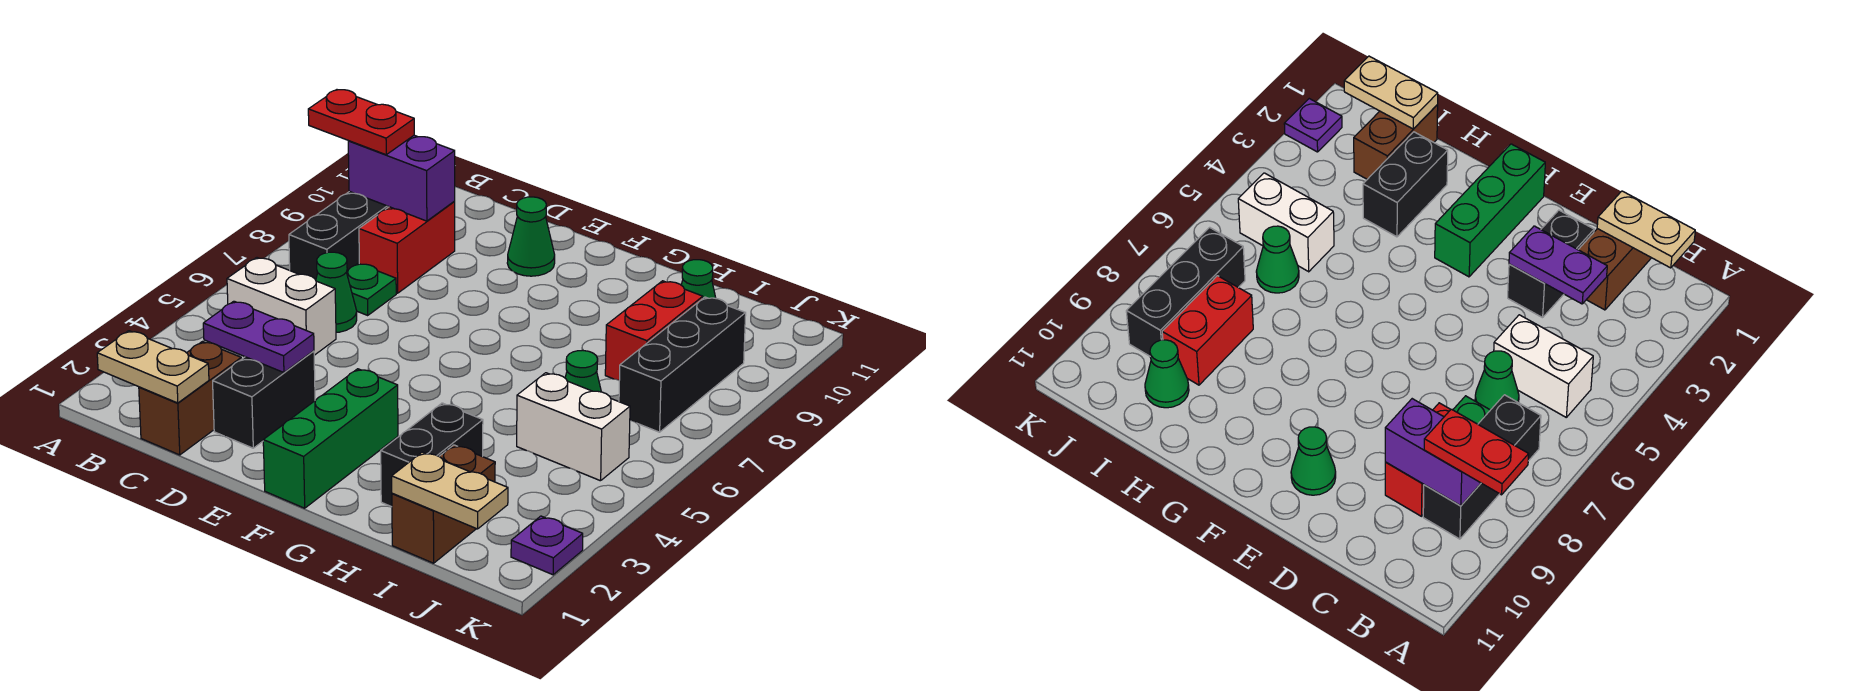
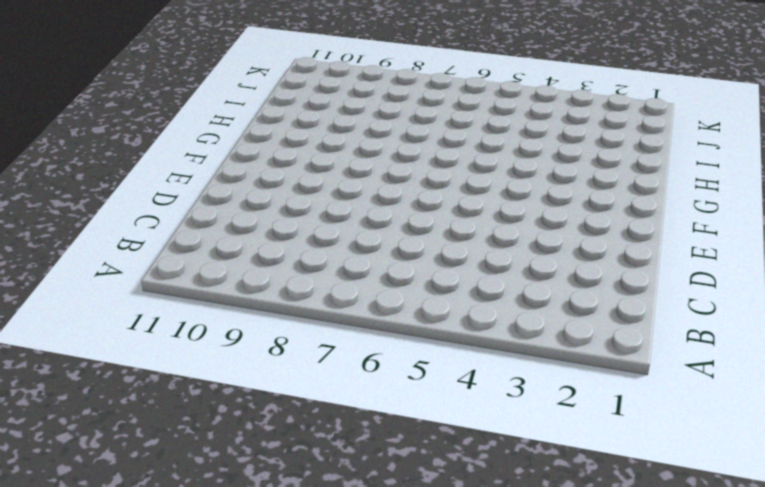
none -> white 1x2 brick [227,258,336,355]
none -> black 1x3 brick [289,191,389,280]
none -> brown 1x2 brick [139,342,241,455]

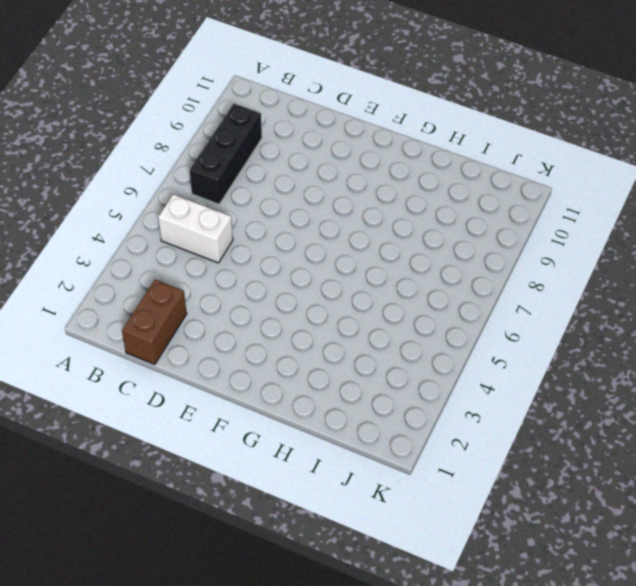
none -> green 1x1 cone [316,252,357,332]
none -> green 1x1 plate [347,263,396,315]
none -> red 1x2 brick [359,202,455,293]

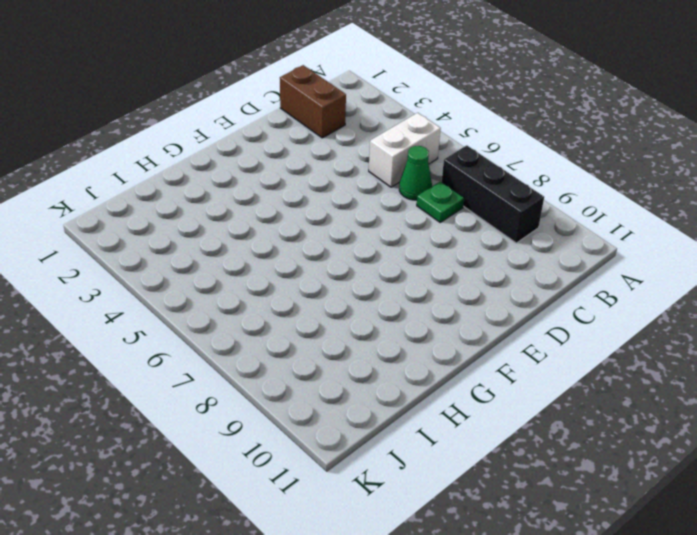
none -> red 1x2 brick [359,202,455,293]
none -> black 1x2 brick [213,351,315,448]
none -> green 1x1 cone [507,197,555,276]

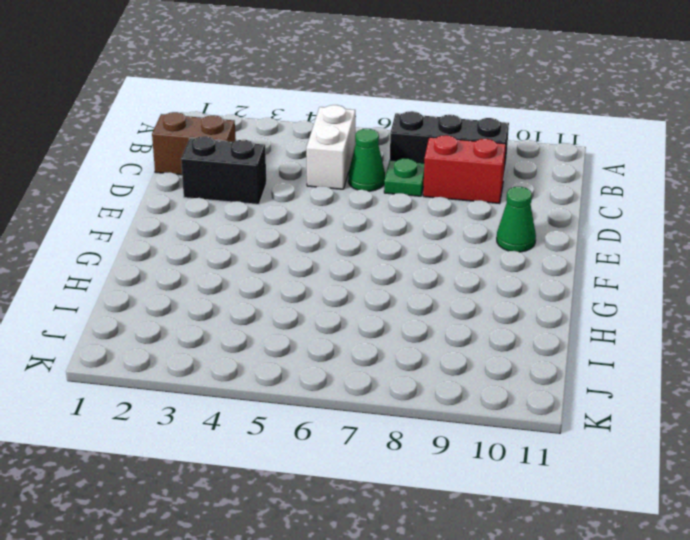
none -> green 1x3 brick [263,369,398,508]
none -> black 1x2 brick [381,403,483,507]
none -> brown 1x2 brick [392,445,495,563]

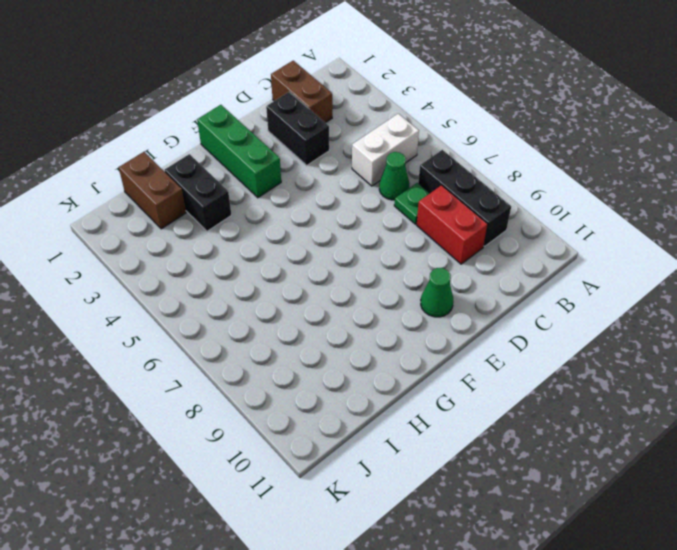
none -> white 1x2 brick [517,373,630,481]
none -> green 1x1 cone [565,351,601,392]
none -> red 1x2 brick [605,281,703,380]

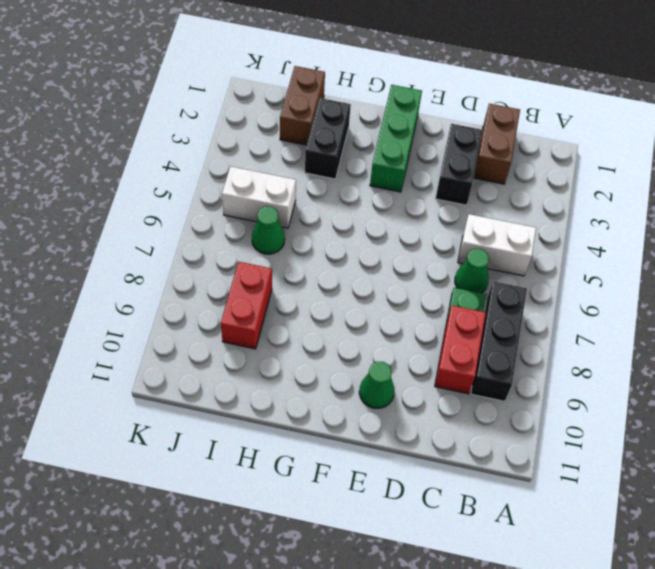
none -> green 1x1 cone [681,260,716,298]
none -> black 1x3 brick [619,297,746,432]
none -> purple 1x1 plate [511,516,583,575]

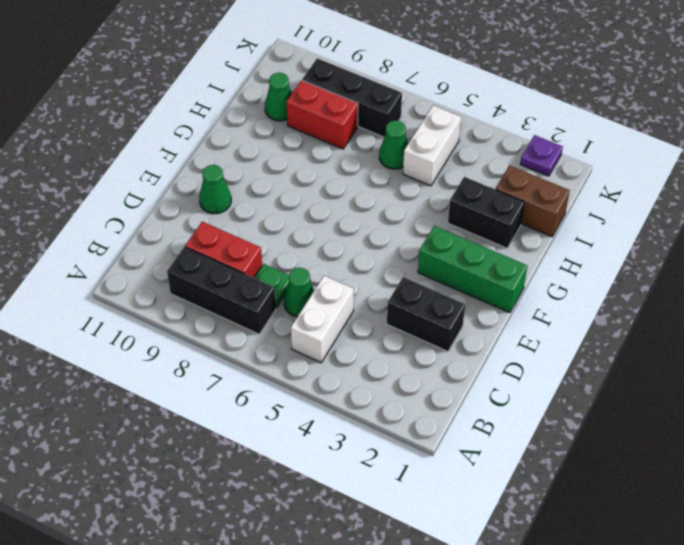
none -> brown 1x2 brick [139,342,241,455]
none -> tan 1x2 plate [97,331,209,403]
none -> purple 1x2 brick [348,135,455,221]

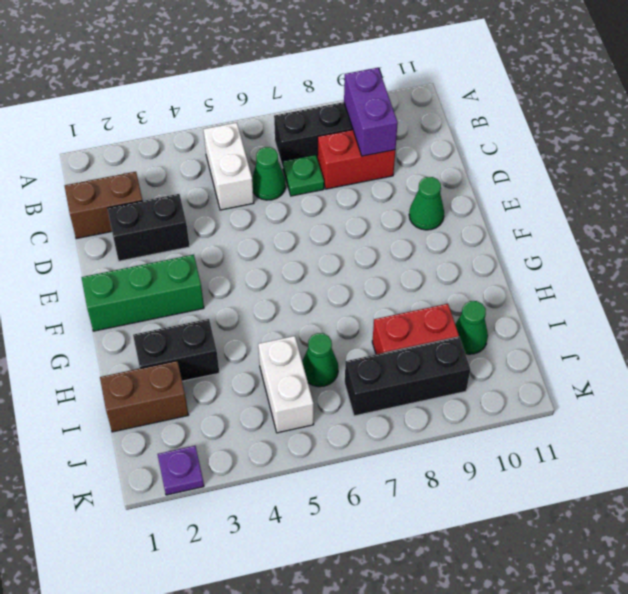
none -> tan 1x2 plate [97,331,209,403]
none -> purple 1x2 plate [203,301,314,373]
none -> tan 1x2 plate [392,452,508,529]

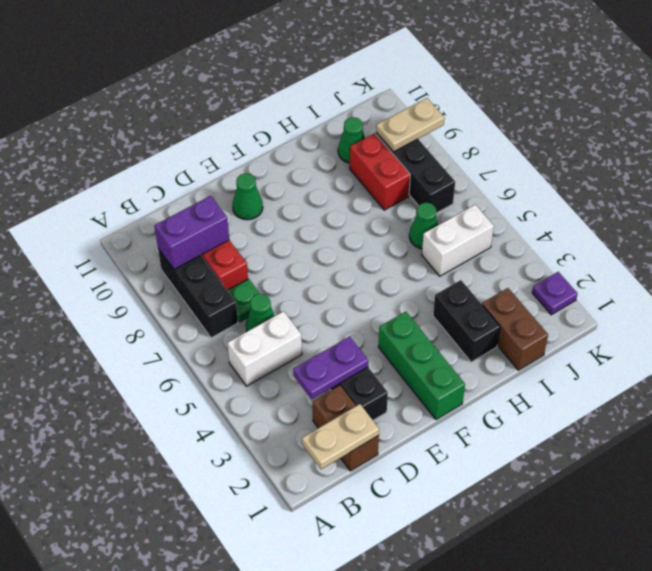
tan 1x2 plate [376,98,445,152] -> tan 1x2 plate moved to [392,452,508,529]
none -> red 1x2 plate [308,90,414,155]

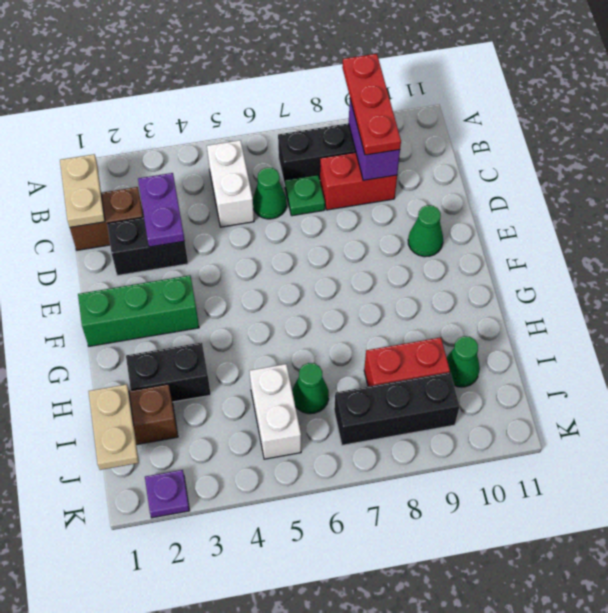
red 1x3 plate [342,54,401,155] -> red 1x2 plate [308,90,414,155]

